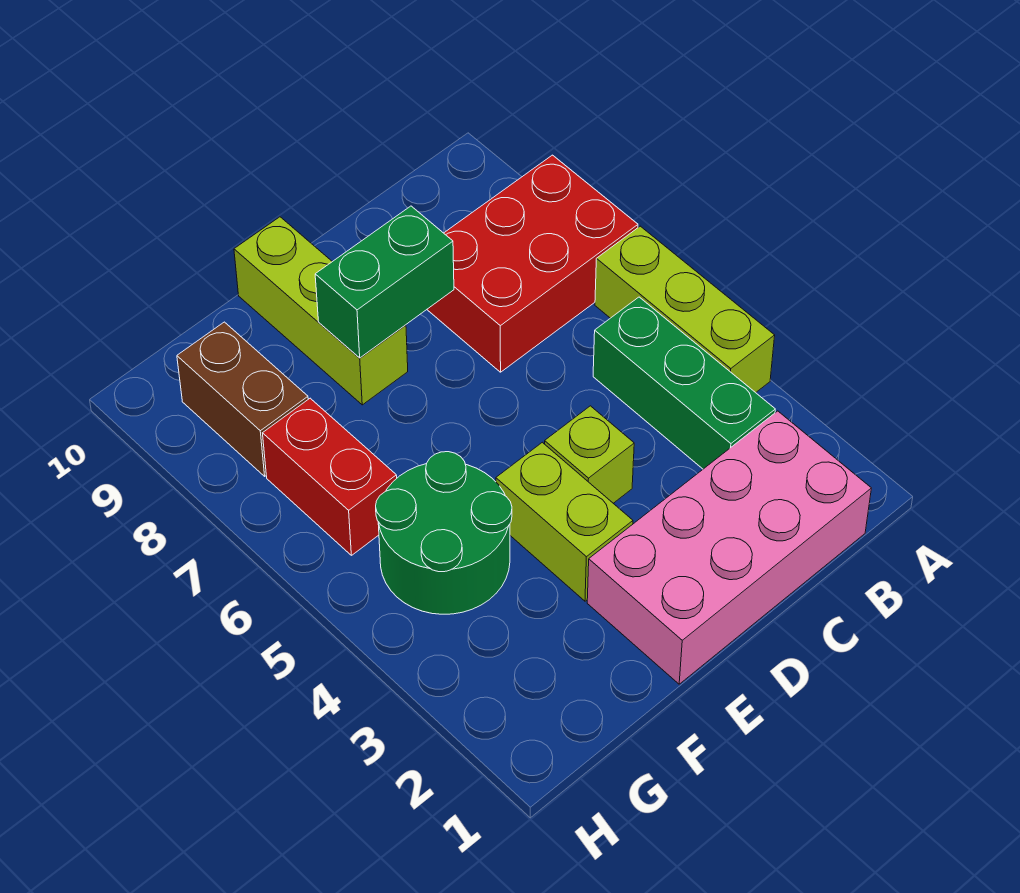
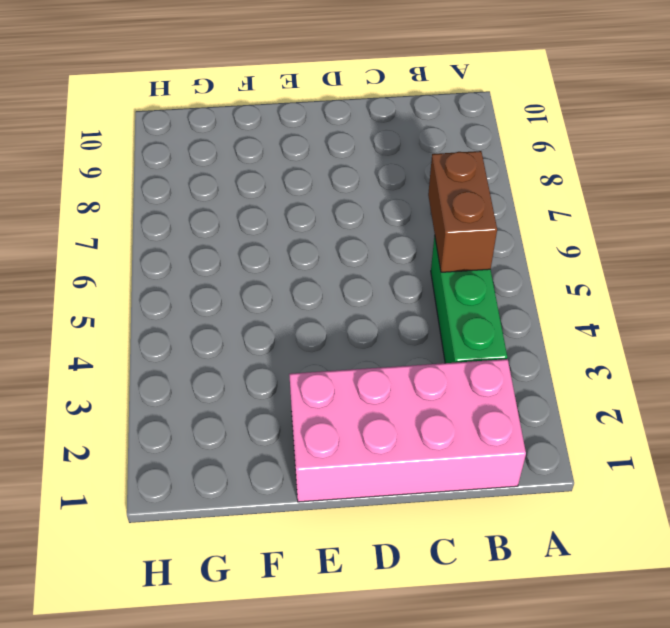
brown 1x2 brick [428,151,497,272] -> brown 1x2 brick moved to [177,322,308,476]
none -> lime 1x3 brick [595,226,775,393]
none -> red 2x3 brick [427,155,638,372]

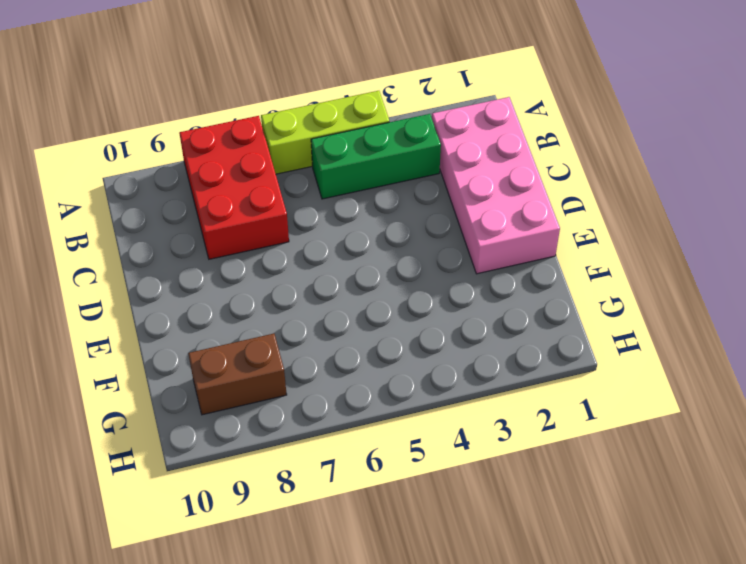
none -> lime 1x1 brick [545,406,634,503]
none -> lime 1x2 brick [496,442,633,601]

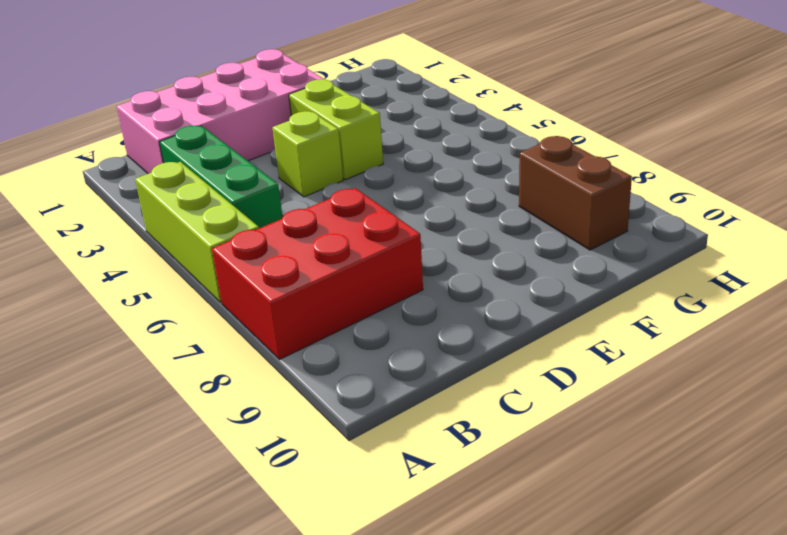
none -> lime 1x3 brick [234,217,408,405]
none -> green 2x2 round brick [376,452,512,614]

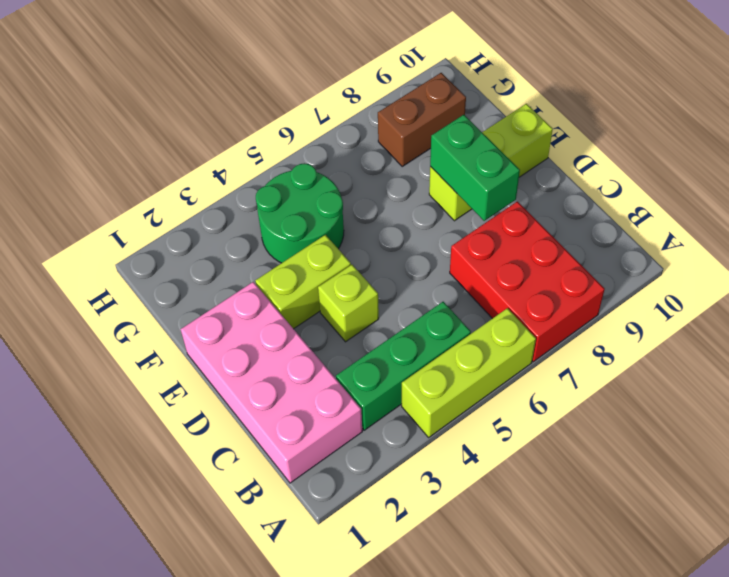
none -> red 1x2 brick [263,398,397,555]

